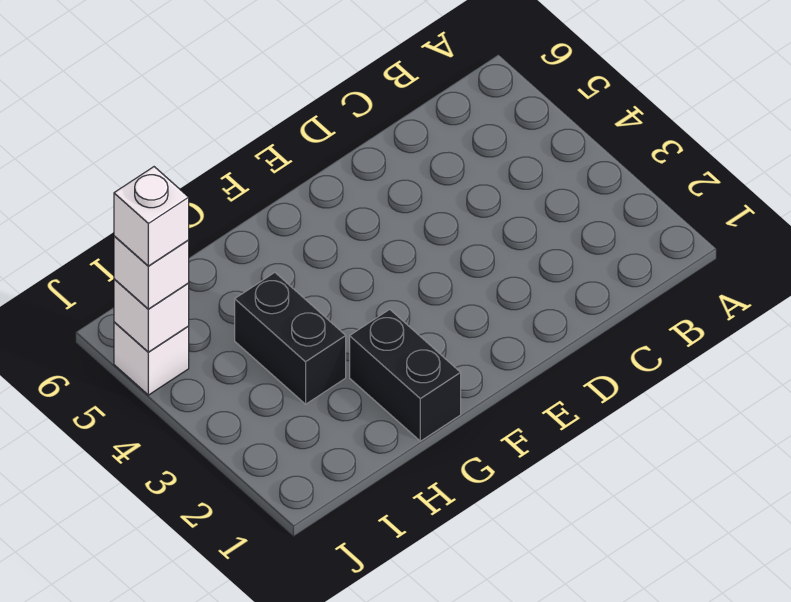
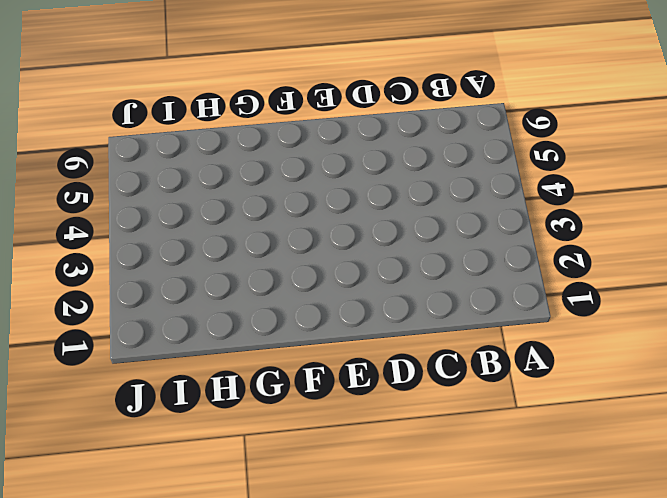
none -> black 1x2 brick [350,309,461,441]
none -> black 1x2 brick [235,273,346,404]

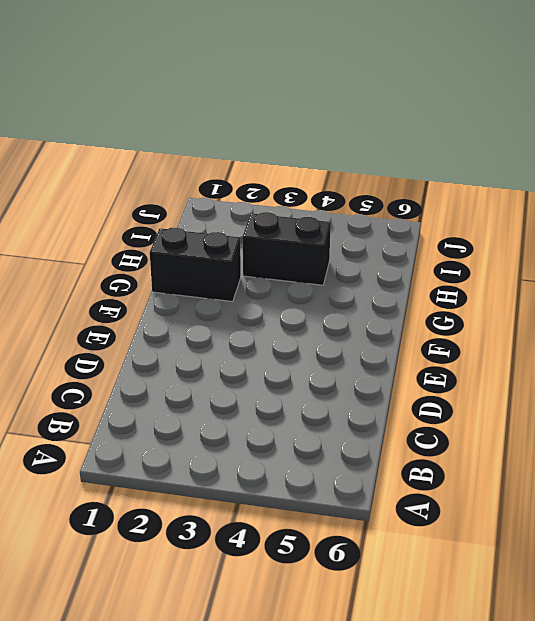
none -> white 1x1 brick [114,322,189,395]
none -> white 1x1 brick [114,279,189,352]

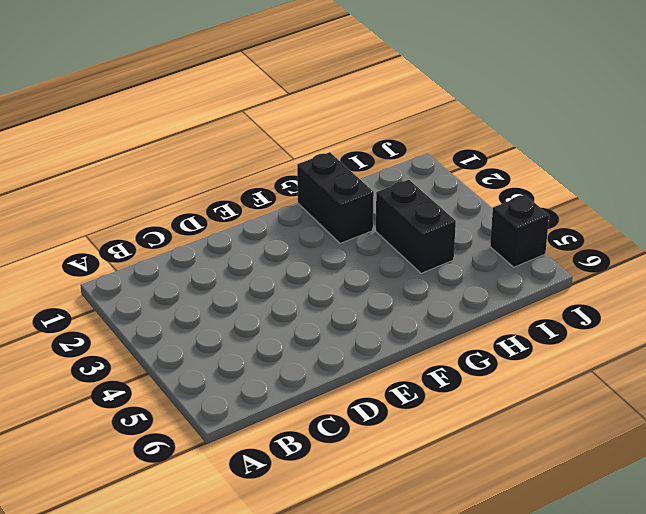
black 1x1 brick [490,195,549,267] -> white 1x1 brick [114,322,189,395]
none -> white 1x1 brick [114,279,189,352]
none -> white 1x1 brick [114,236,189,309]

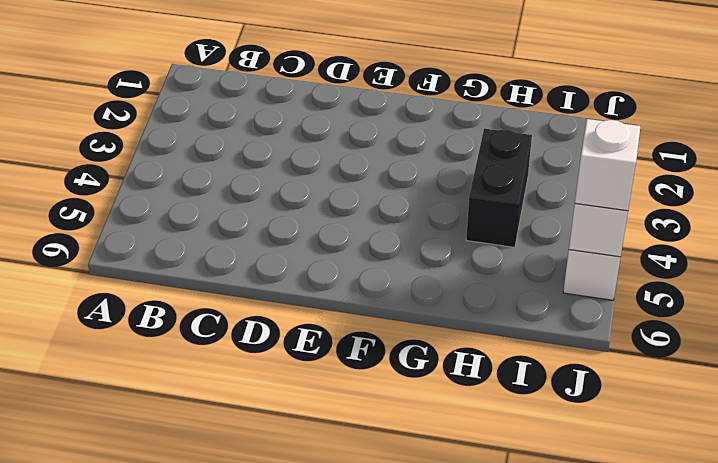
none -> black 1x2 brick [350,309,461,441]
none -> white 1x1 brick [114,167,189,266]

